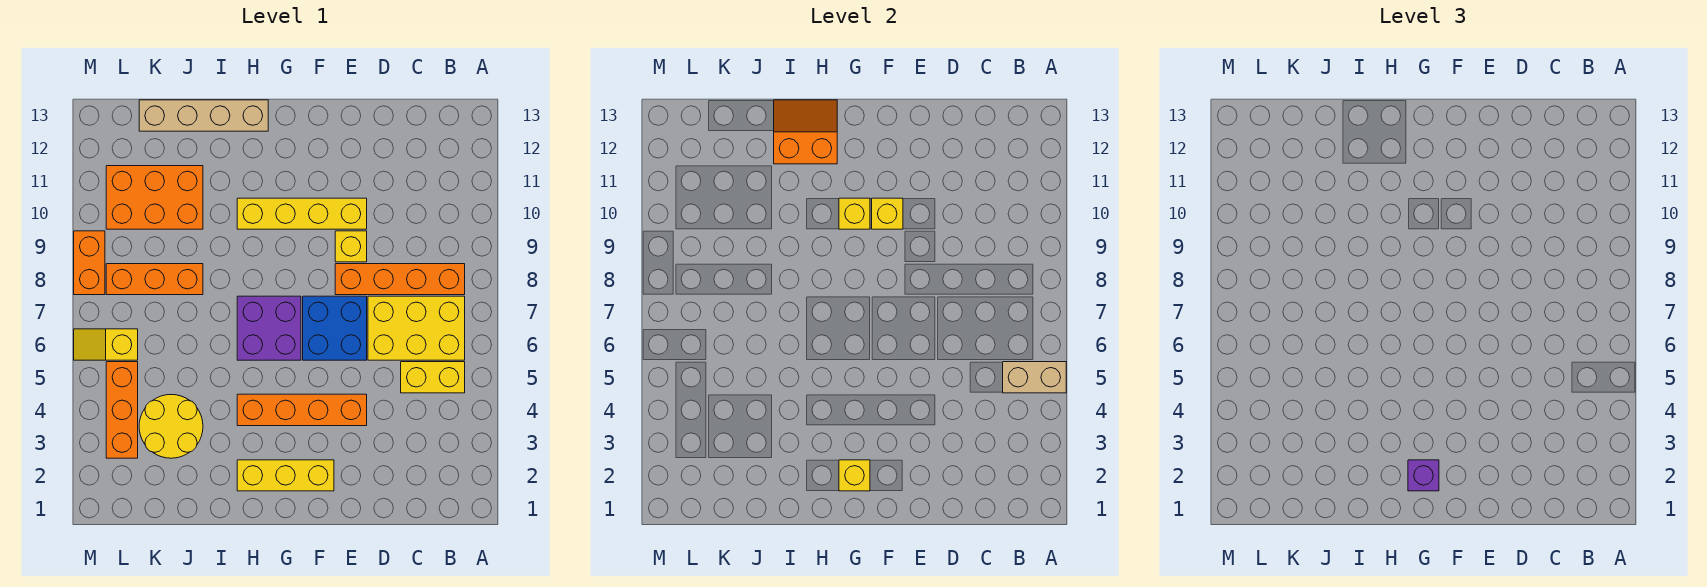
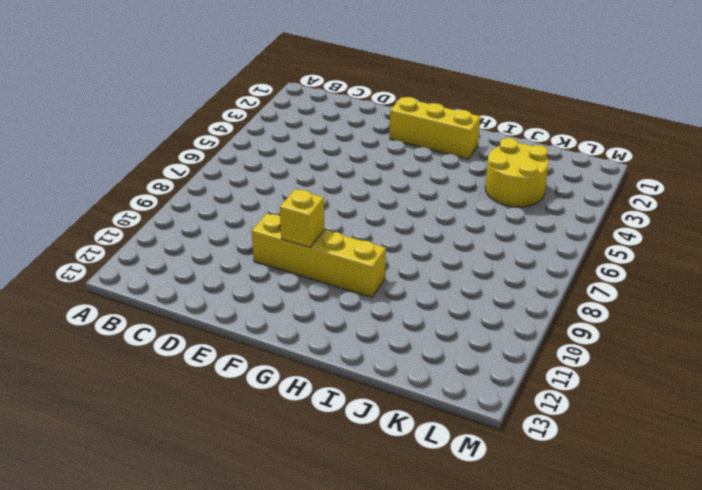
none -> yellow 1x2 brick [401,362,465,393]
none -> yellow 2x3 brick [368,296,465,360]
none -> orange 1x4 brick [335,264,465,295]

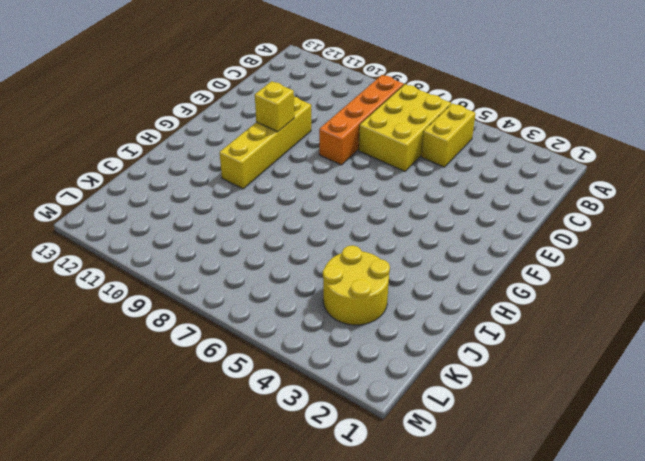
none -> orange 1x4 brick [237,394,367,426]
none -> blue 2x2 brick [303,296,367,360]
none -> yellow 1x1 brick [335,231,367,262]

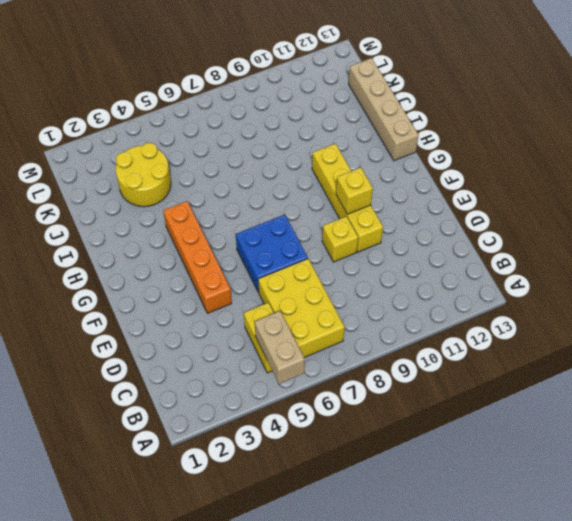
none -> orange 1x4 brick [335,264,465,295]
none -> yellow 1x3 brick [237,460,334,491]
none -> purple 2x2 brick [237,296,301,360]

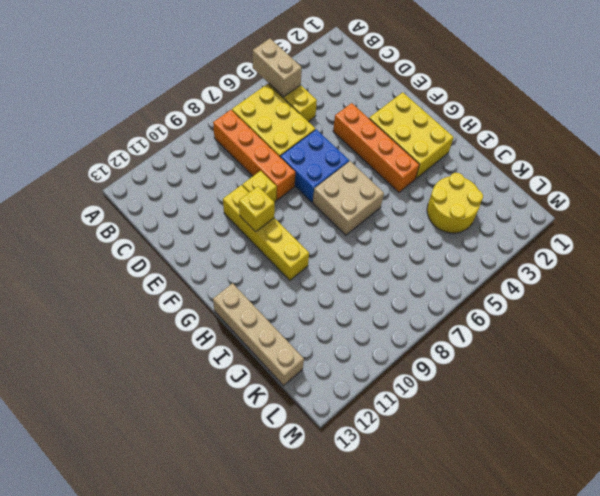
yellow 2x3 brick [369,92,454,179] -> yellow 1x3 brick [237,460,334,491]
tan 2x2 brick [313,161,384,235] -> purple 2x2 brick [237,296,301,360]
none -> orange 1x3 brick [106,264,203,295]
none -> orange 2x3 brick [106,166,203,229]
none -> orange 1x3 brick [106,362,138,458]

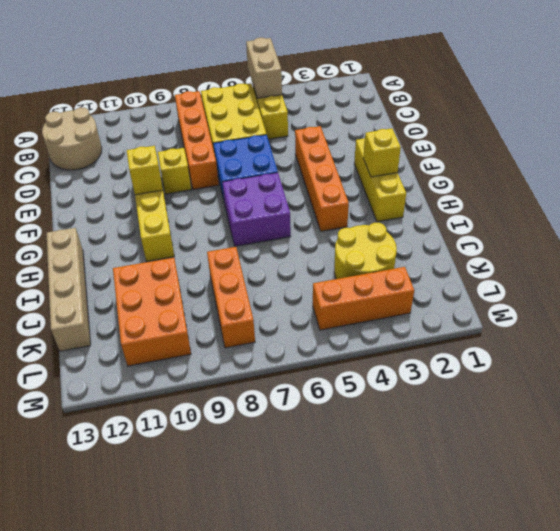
tan 2x2 round brick [42,108,102,170] -> none
none -> yellow 1x2 slope [74,329,138,360]
none -> orange 1x2 brick [74,231,105,295]
none -> yellow 1x1 brick [839,198,870,229]

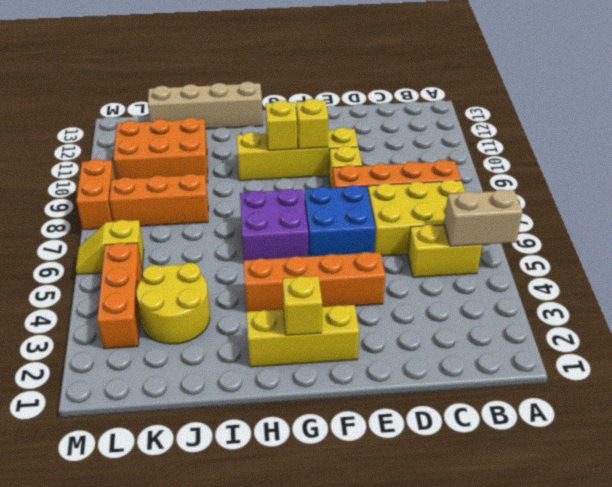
none -> orange 2x2 slope [774,100,837,164]
none -> purple 1x1 brick [1408,460,1439,491]

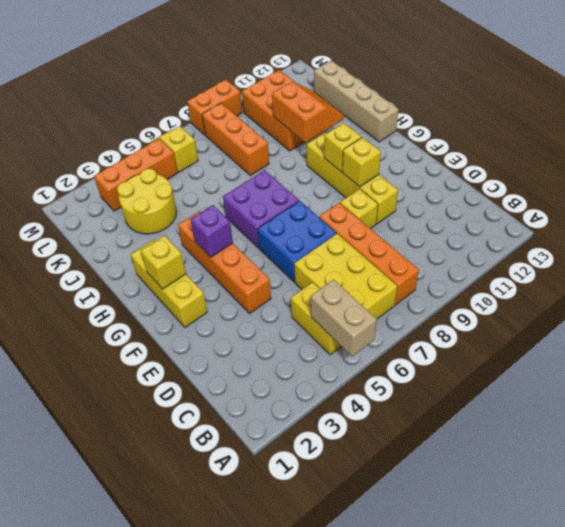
purple 1x1 brick [190,205,233,257] -> purple 1x1 brick moved to [1408,460,1439,491]
orange 2x2 slope [272,82,344,143] -> orange 2x2 slope moved to [774,100,837,164]

